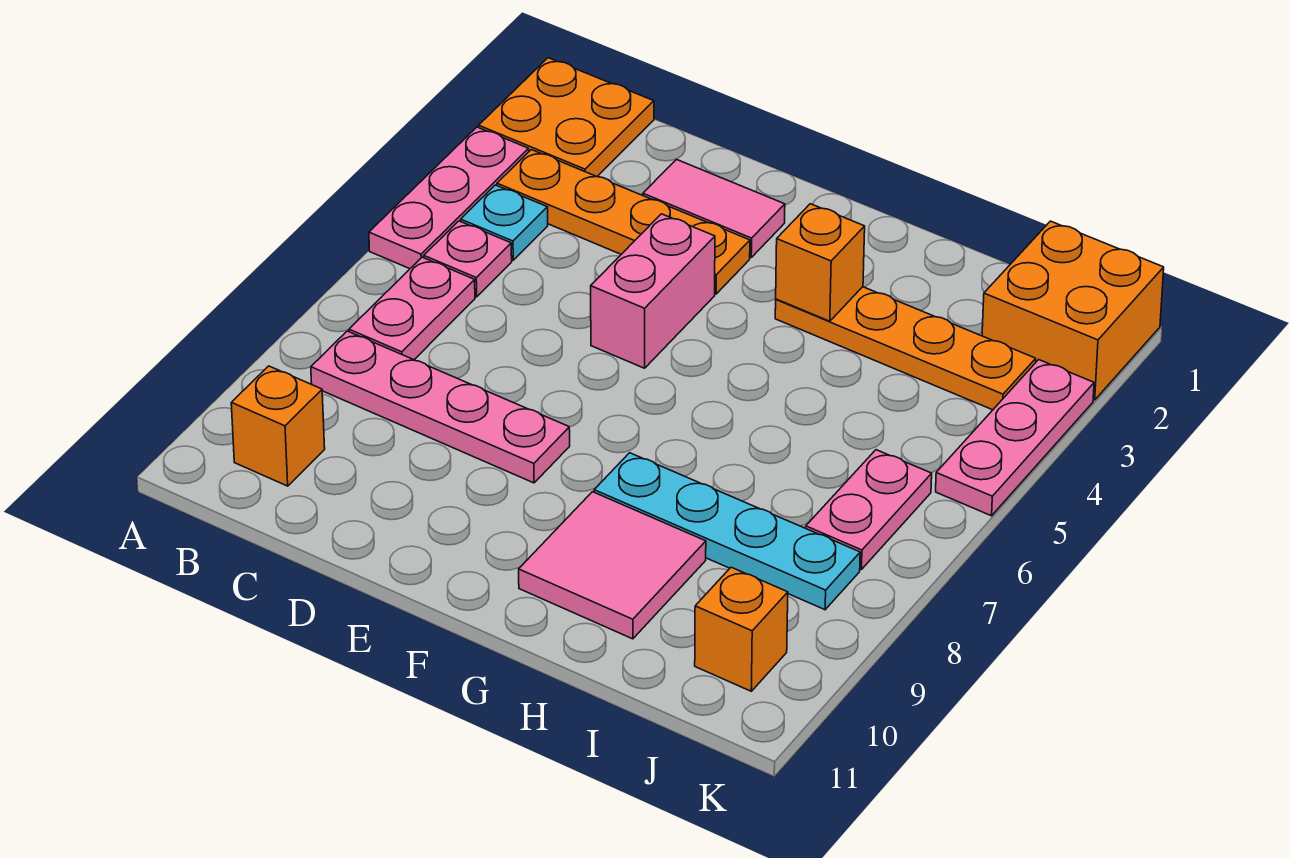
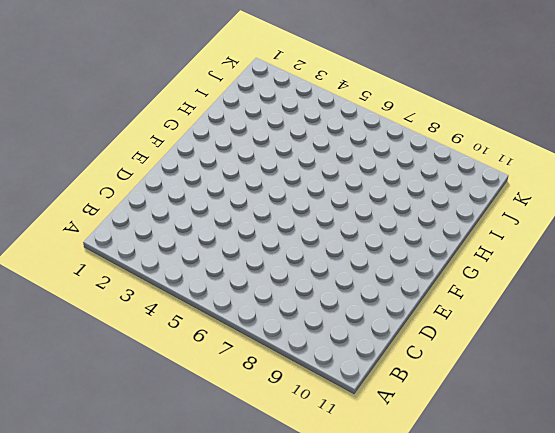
none -> orange 2x2 plate [479,58,654,177]
none -> pink 1x3 plate [369,127,529,269]
none -> orange 1x4 plate [497,150,750,294]

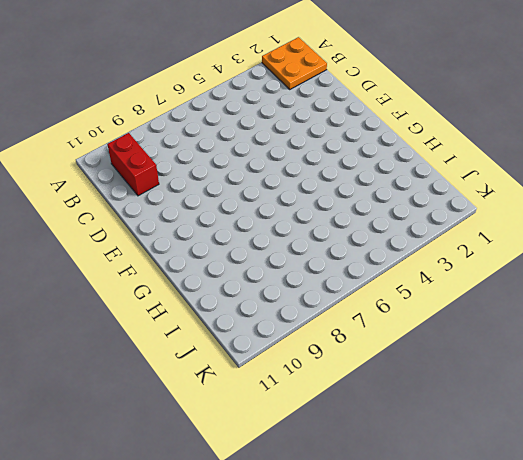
red 1x2 brick [107,133,159,196] -> orange 1x1 brick [231,366,325,486]
none -> pink 1x3 plate [369,127,529,269]
none -> orange 1x4 plate [497,150,750,294]
none -> cyan 1x1 plate [461,185,548,260]

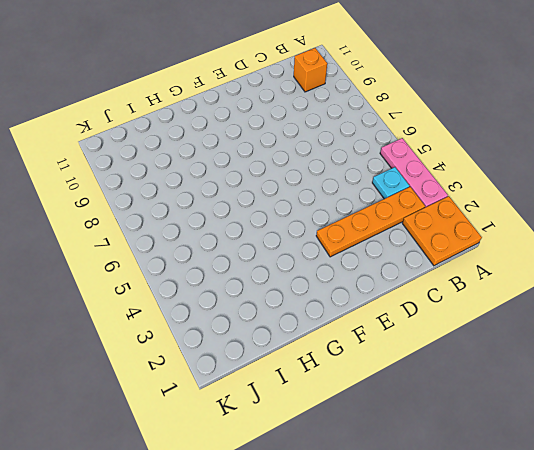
none -> pink 1x1 plate [424,221,512,297]
none -> pink 1x2 plate [349,257,475,360]
none -> pink 1x4 plate [311,331,570,483]

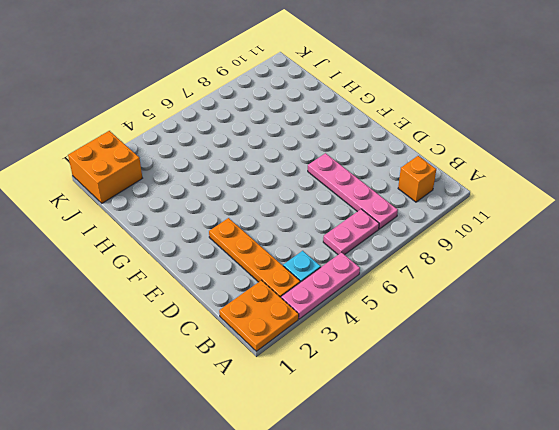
none -> pink 1x1 plate [424,221,512,297]
none -> pink 1x2 tile [643,160,785,257]
none -> pink 1x2 brick [591,214,715,368]

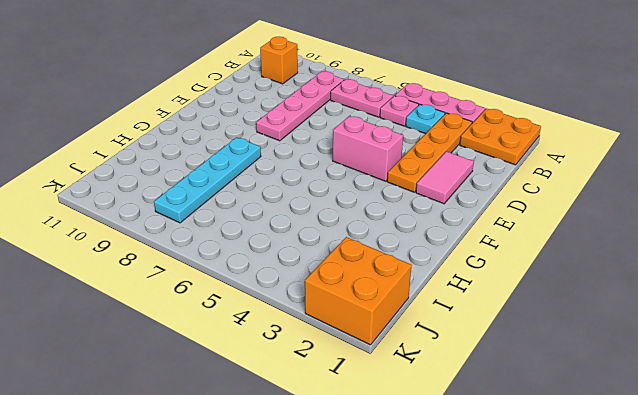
none -> orange 1x4 plate [775,287,1036,410]
none -> pink 2x2 tile [519,492,706,639]
none -> pink 1x2 plate [806,450,932,569]

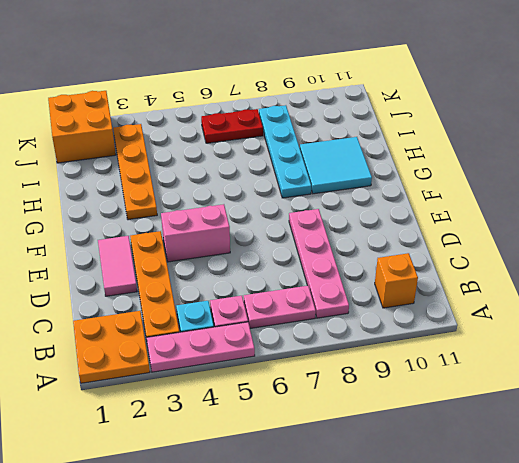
cyan 2x2 tile [300,137,372,194] -> pink 2x2 tile [519,492,706,639]
red 1x2 plate [201,109,263,143] -> pink 1x2 plate [806,450,932,569]
none -> orange 1x1 brick [695,567,788,691]
none -> pink 1x3 plate [936,360,1094,516]
none -> orange 1x1 brick [776,204,865,321]

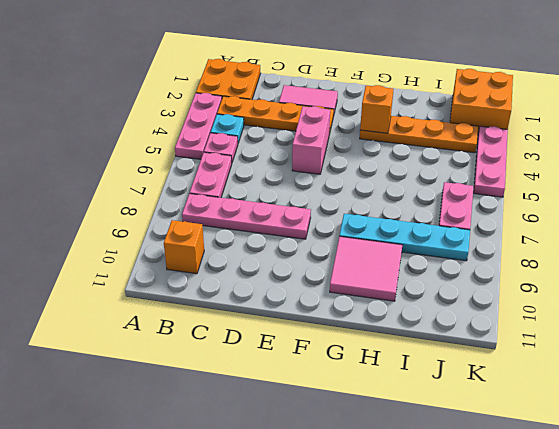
none -> orange 1x1 brick [695,567,788,691]

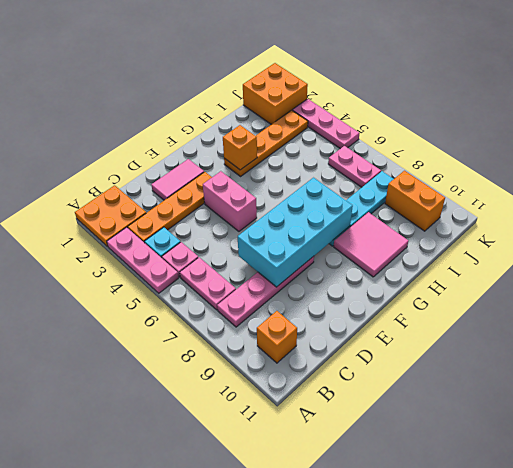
cyan 2x4 brick [238,178,353,287] -> none
orange 1x2 brick [385,170,445,231] -> orange 1x1 brick [695,567,788,691]

